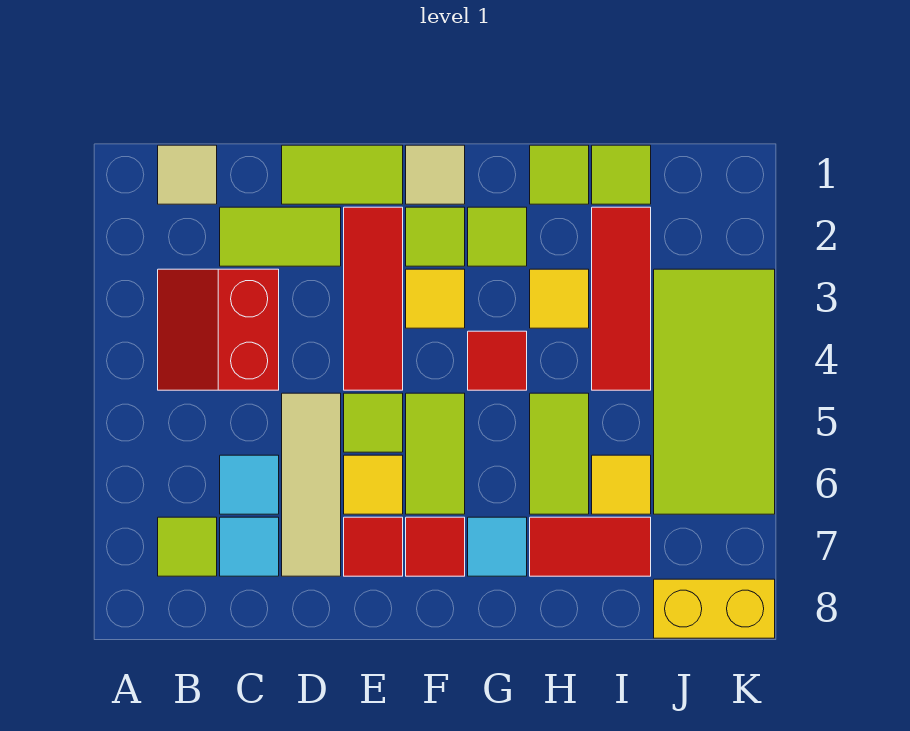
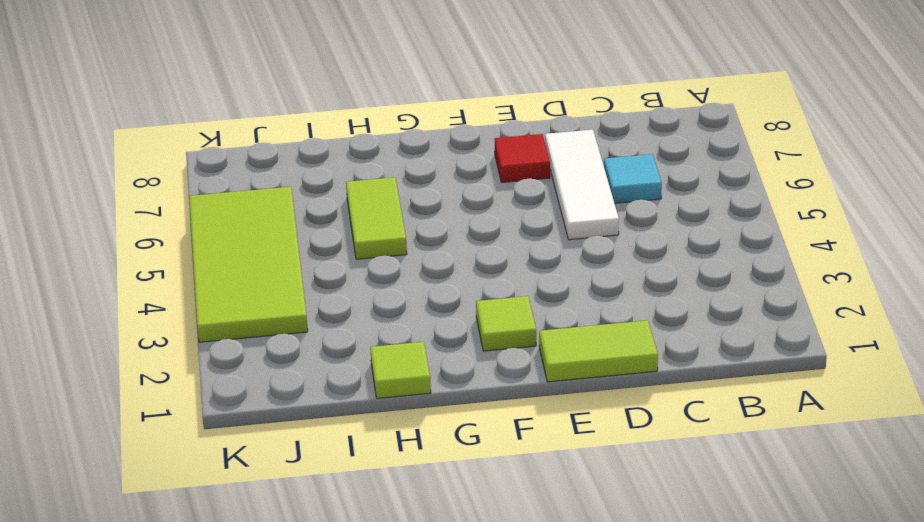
white 1x3 tile [545,130,619,240] -> tan 1x3 tile [282,393,341,576]
none -> tan 1x1 tile [158,145,217,204]
none -> red 2x2 slope [158,269,279,390]
none -> lime 1x1 tile [158,517,217,576]

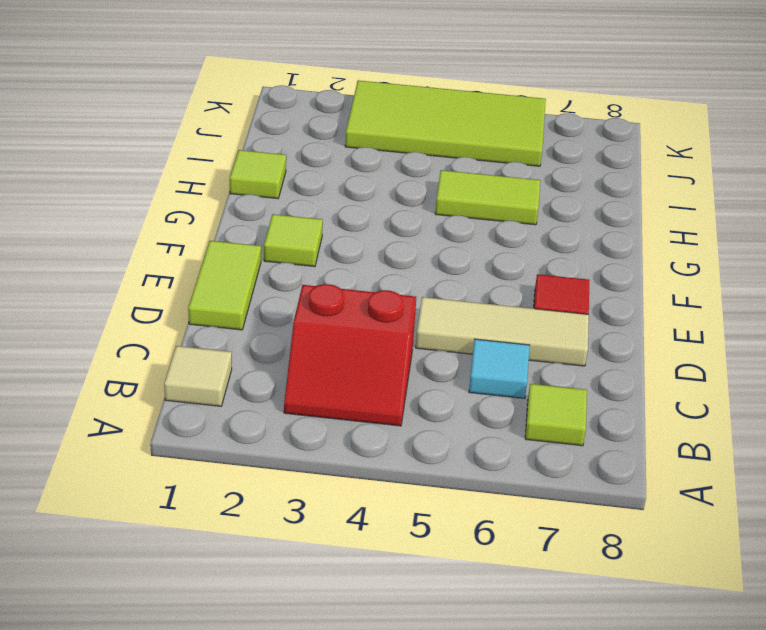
none -> lime 1x2 tile [220,207,341,266]
none -> cyan 1x1 tile [220,517,279,576]
none -> red 1x3 tile [344,207,403,390]

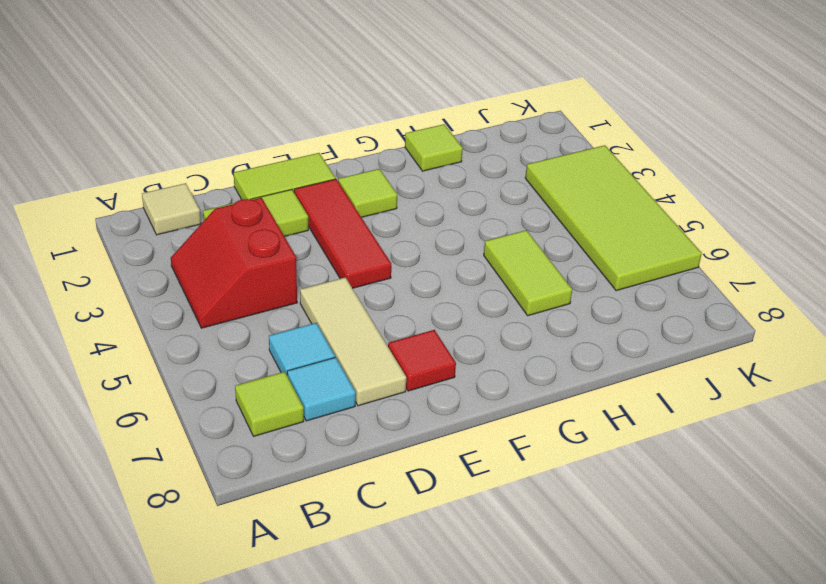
none -> lime 1x1 tile [344,393,403,452]
none -> yellow 1x1 tile [344,455,403,514]
none -> tan 1x1 tile [406,145,465,204]

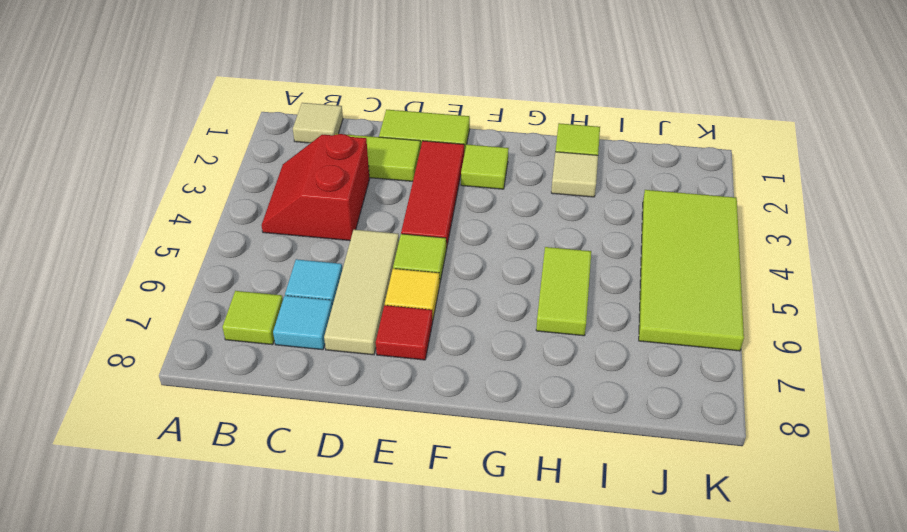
tan 1x1 tile [551,152,598,197] -> tan 1x1 tile moved to [406,145,465,204]
none -> yellow 1x1 tile [406,269,465,328]
none -> lime 1x2 tile [406,393,465,514]
none -> red 1x1 tile [406,517,465,576]

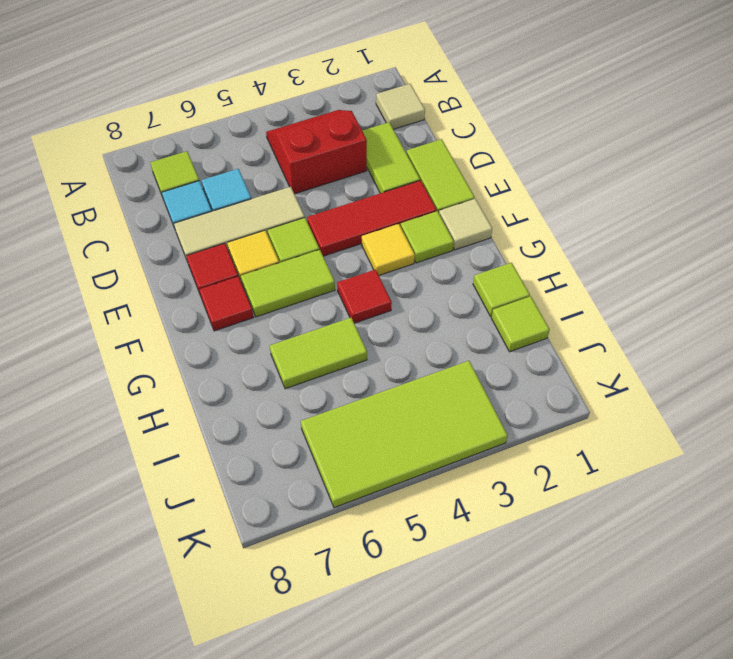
none -> lime 1x1 tile [468,207,527,266]
none -> cyan 1x1 tile [468,517,527,576]
none -> yellow 1x1 tile [530,269,589,328]

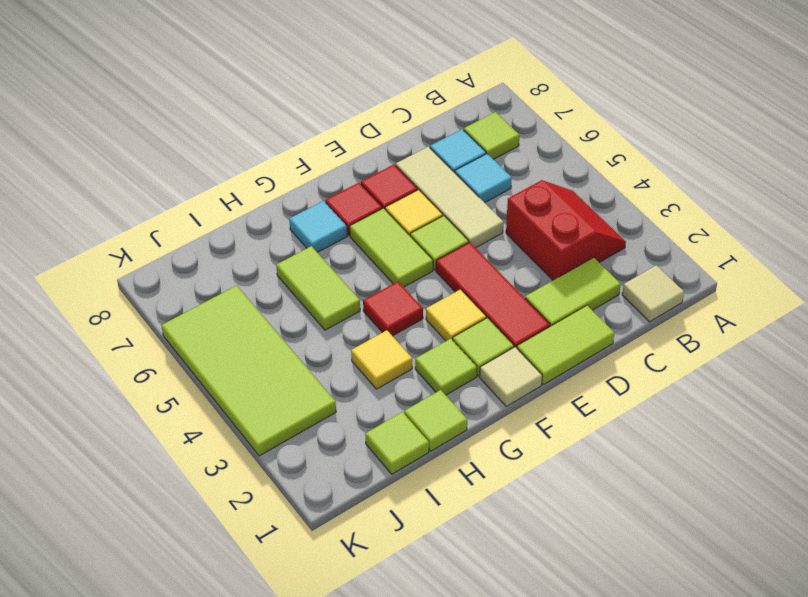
none -> red 1x2 tile [530,517,651,576]
none -> red 1x3 tile [592,207,651,390]
none -> yellow 1x1 tile [592,455,651,514]

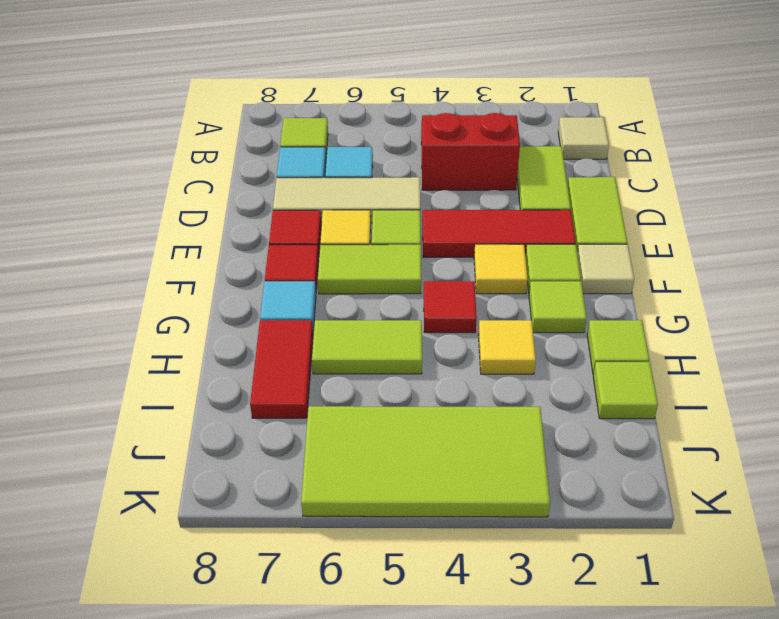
none -> red 1x3 tile [592,207,651,390]
none -> yellow 1x1 tile [592,455,651,514]
none -> yellow 1x2 brick [654,579,775,638]

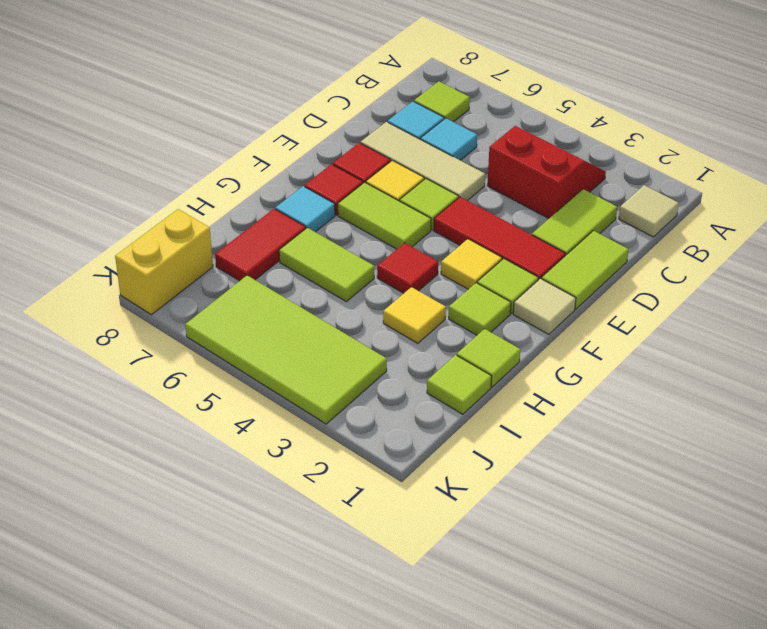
none -> red 1x3 tile [592,207,651,390]
none -> yellow 1x1 tile [592,455,651,514]

